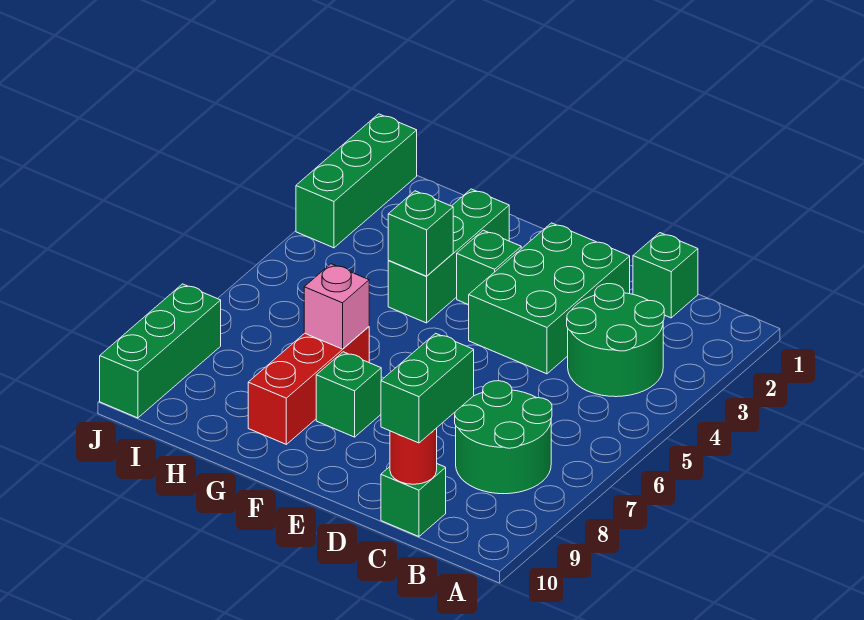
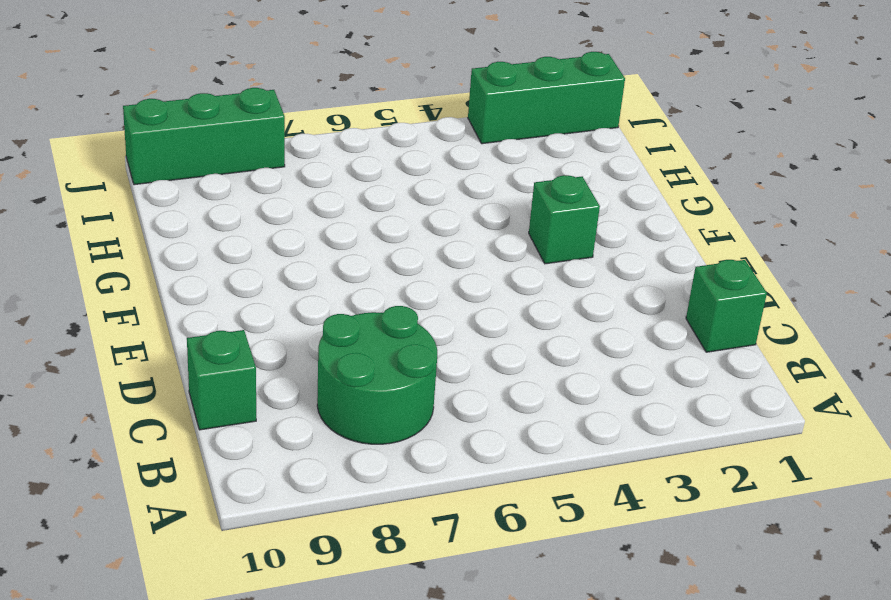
none -> green 2x2 round brick [567,284,664,397]
none -> green 2x3 brick [469,223,630,374]
none -> green 1x1 brick [316,352,381,437]

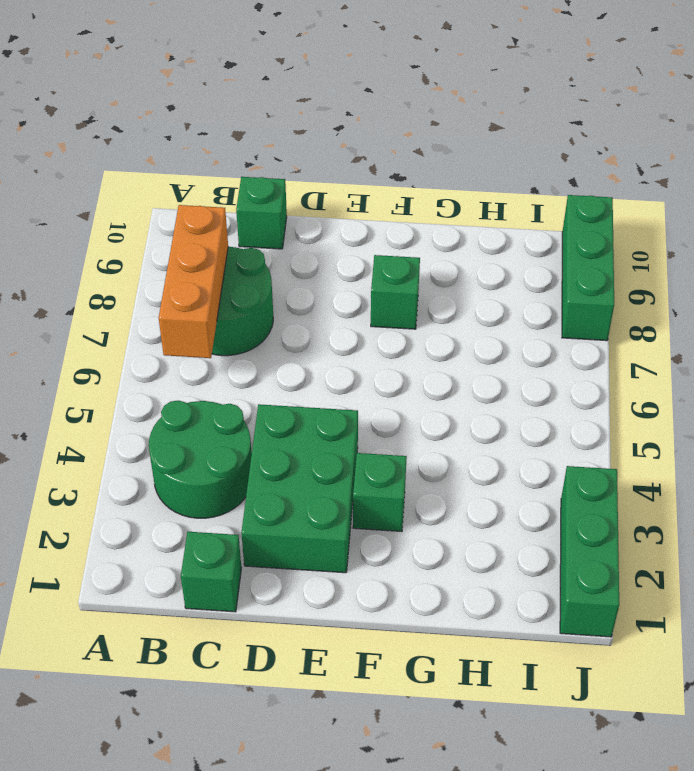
orange 1x3 brick [159,205,228,358] -> none
none -> green 1x3 brick [388,189,509,323]
none -> red 1x3 brick [248,327,369,444]
none -> red 1x1 round brick [390,428,437,484]

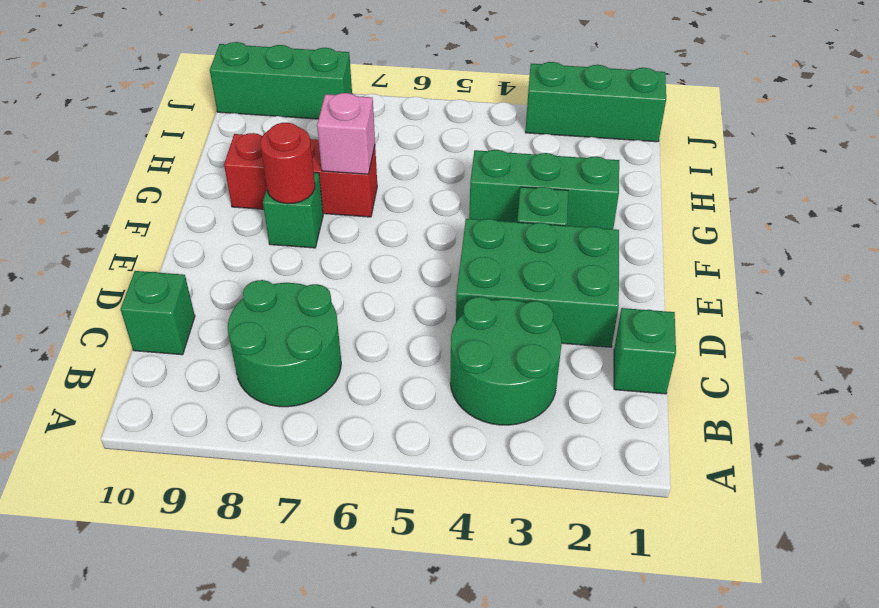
red 1x1 round brick [260,123,315,204] -> red 1x1 round brick moved to [390,428,437,484]
none -> green 1x1 brick [388,191,453,276]
none -> green 1x2 brick [381,333,474,443]

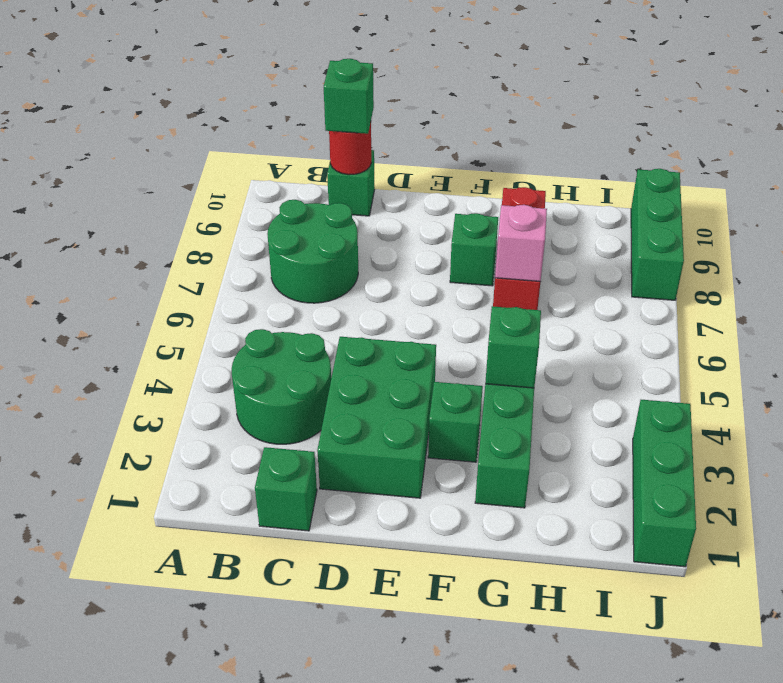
green 1x1 brick [324,59,374,134] -> green 1x2 brick [381,333,474,443]

